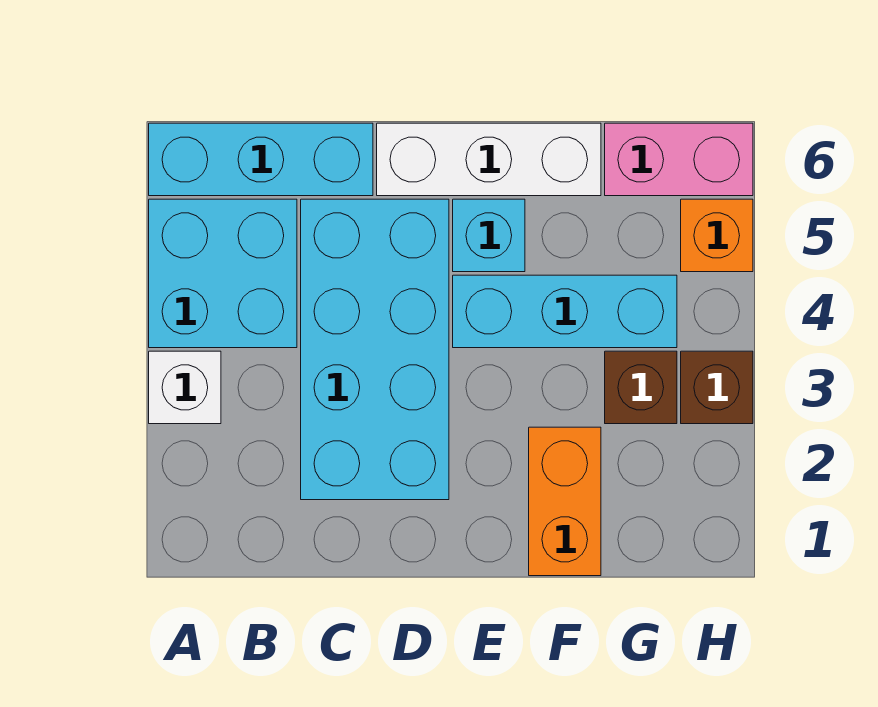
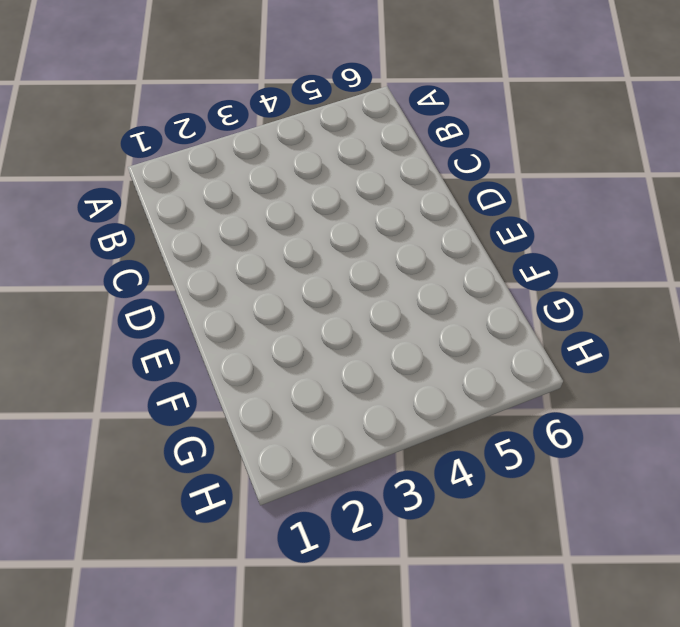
none -> white 1x1 brick [149,351,221,424]
none -> cyan 2x2 brick [149,199,297,348]
none -> cyan 1x3 brick [149,123,373,196]

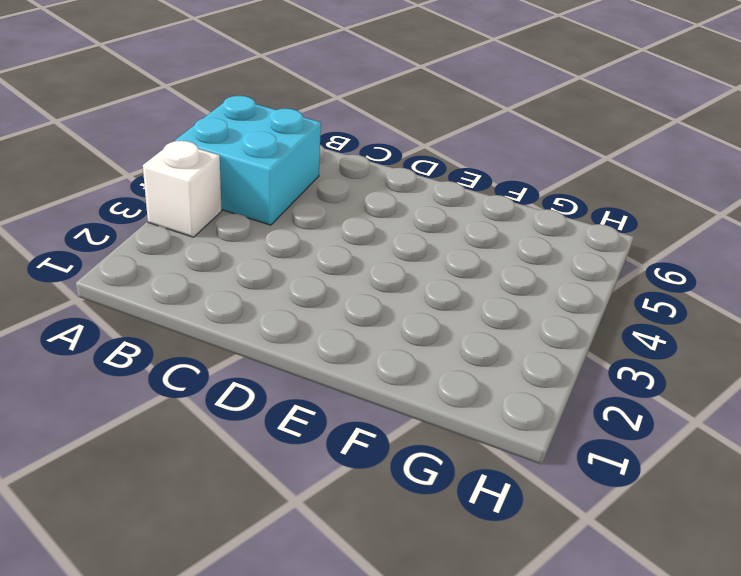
none -> cyan 1x3 brick [149,123,373,196]
none -> cyan 2x4 brick [301,199,449,500]
none -> white 1x3 brick [377,123,601,196]

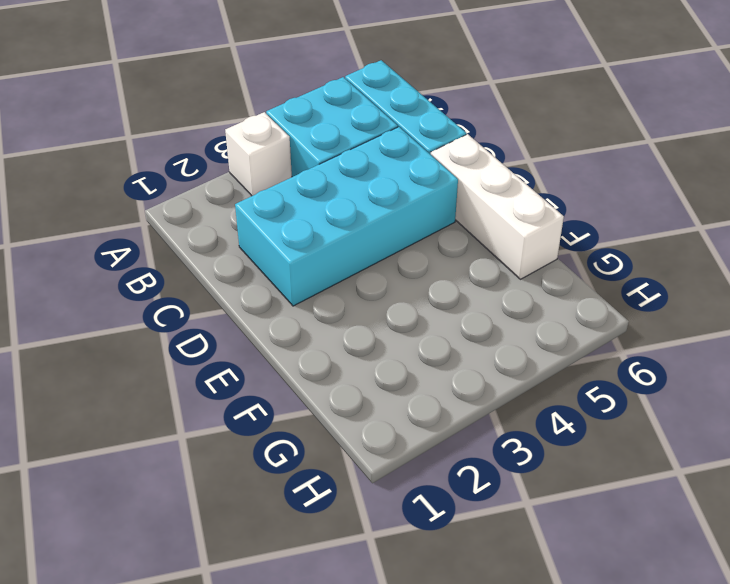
none -> cyan 1x3 brick [453,275,677,348]
none -> cyan 1x1 brick [453,199,525,272]
none -> orange 1x2 brick [529,427,601,576]

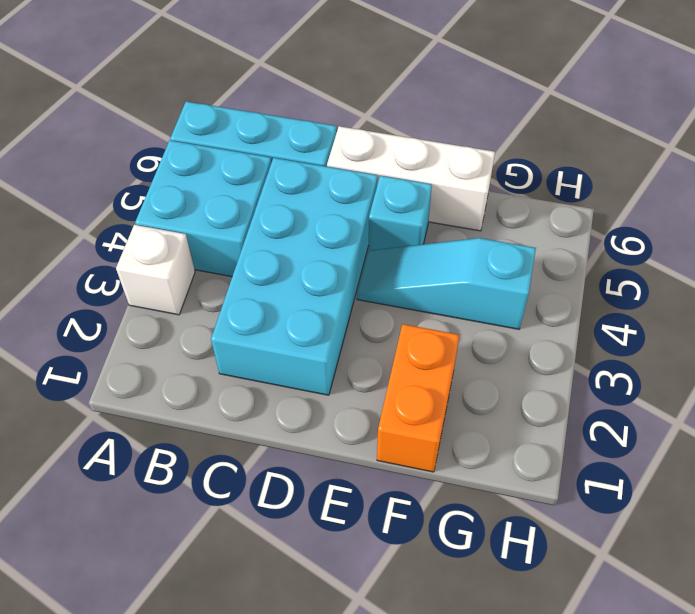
cyan 1x3 slope [357,238,536,329] -> cyan 1x3 brick [453,275,677,348]
none -> brown 1x1 brick [605,351,677,424]
none -> pink 1x2 brick [605,123,753,196]
none -> brown 1x1 brick [681,351,753,424]

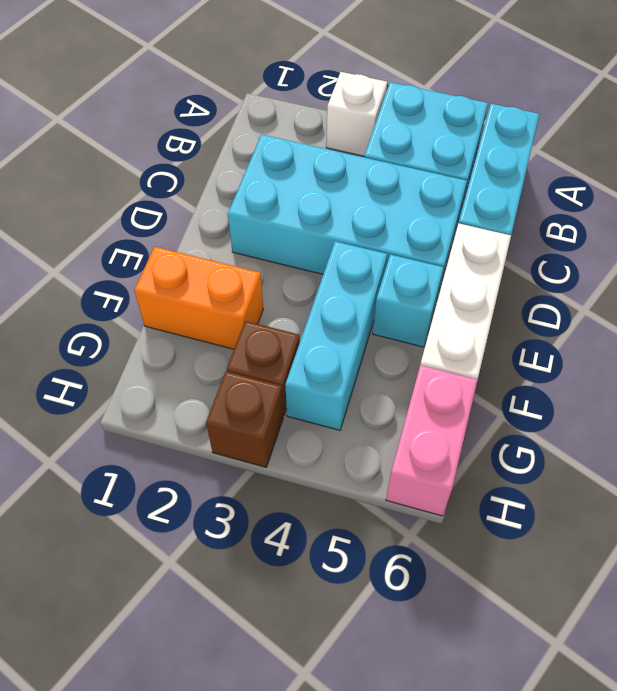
none -> orange 1x1 brick [681,199,753,272]

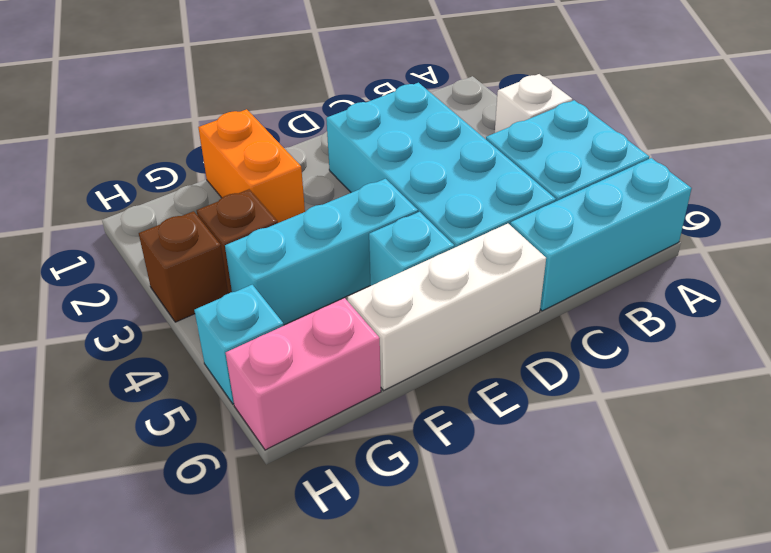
cyan 1x1 brick [194,285,284,404] -> orange 1x1 brick [681,199,753,272]

